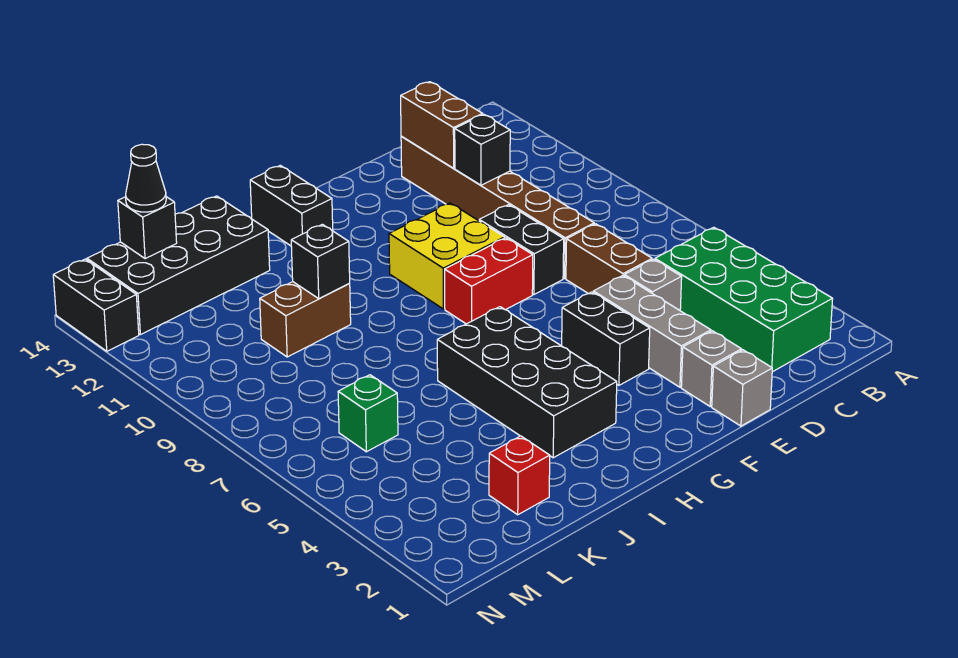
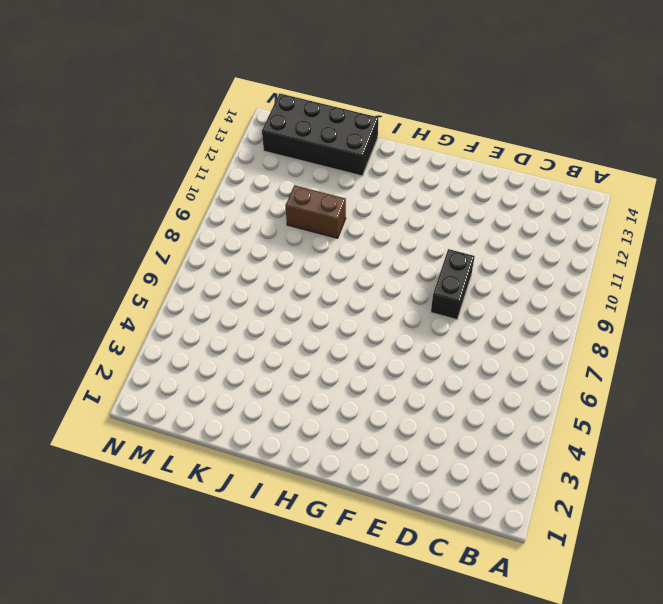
none -> green 2x4 brick [655,227,833,372]
none -> grey 1x1 brick [624,259,682,310]
none -> brown 1x2 brick [566,224,652,294]

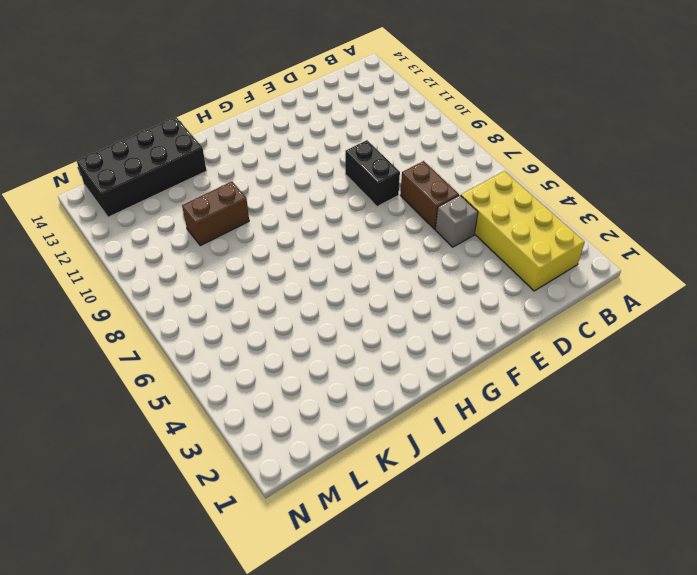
yellow 2x4 brick [461,171,585,291] -> green 2x4 brick [655,227,833,372]
none -> brown 1x6 brick [401,136,594,278]
none -> grey 1x1 brick [712,350,772,426]
none -> grey 1x1 brick [681,331,741,406]

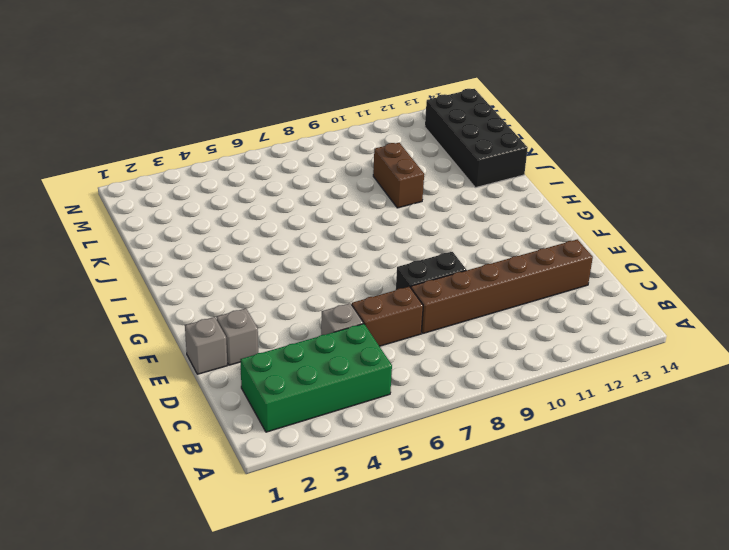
none -> grey 1x3 brick [593,276,711,387]
none -> black 1x2 brick [562,292,650,385]
none -> red 1x2 brick [445,238,533,324]

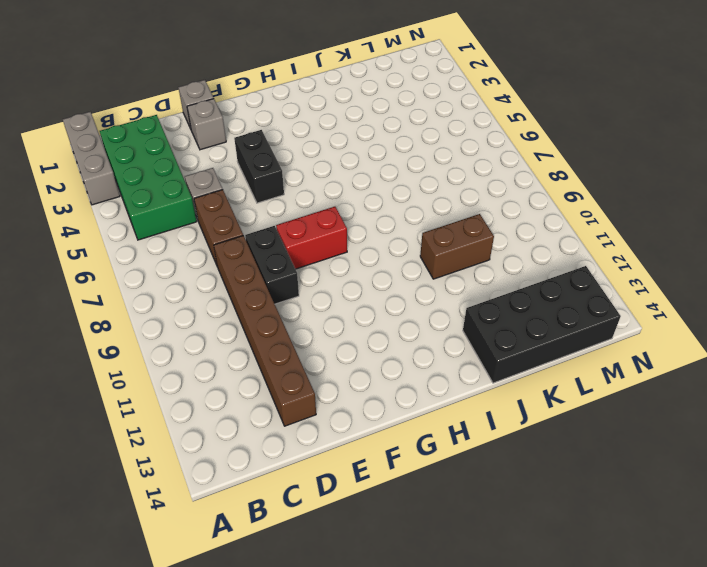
grey 1x3 brick [63,112,120,205] -> grey 1x3 brick moved to [593,276,711,387]
none -> yellow 2x2 brick [389,203,504,309]
none -> black 2x4 brick [437,307,617,458]
none -> black 1x2 brick [250,165,333,246]

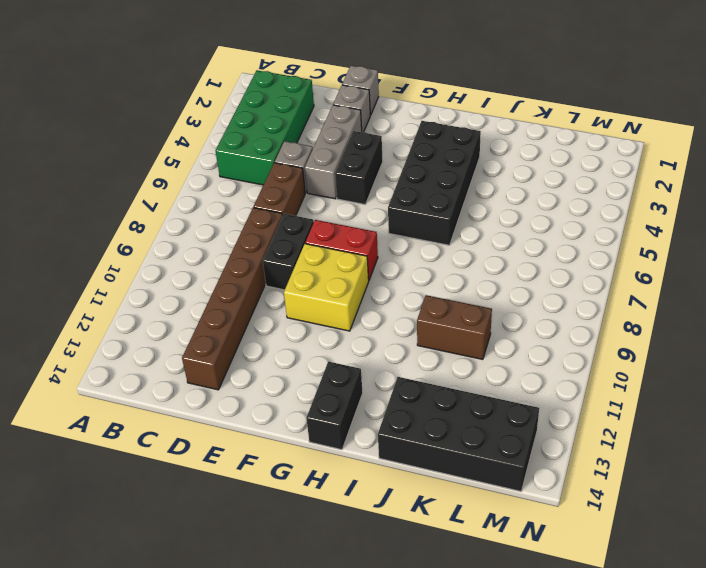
none -> red 1x1 brick [489,436,550,515]
none -> green 1x1 brick [338,375,398,452]
none -> black 1x2 brick [53,259,139,351]

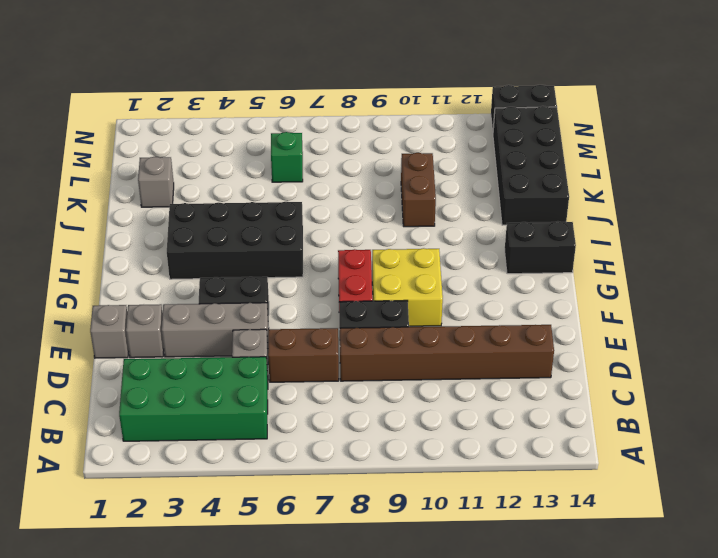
grey 1x1 brick [138,157,174,207] -> red 1x1 brick [489,436,550,515]
none -> black 1x1 brick [455,114,510,185]
none -> brown 1x2 brick [401,82,483,168]
none -> black 1x1 brick [291,224,350,298]

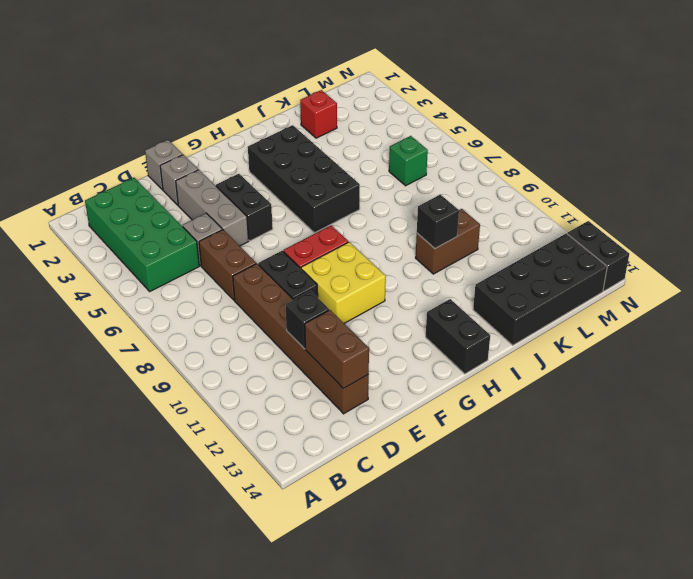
none -> black 1x1 brick [118,197,177,259]
none -> black 1x1 cone [126,144,166,212]

